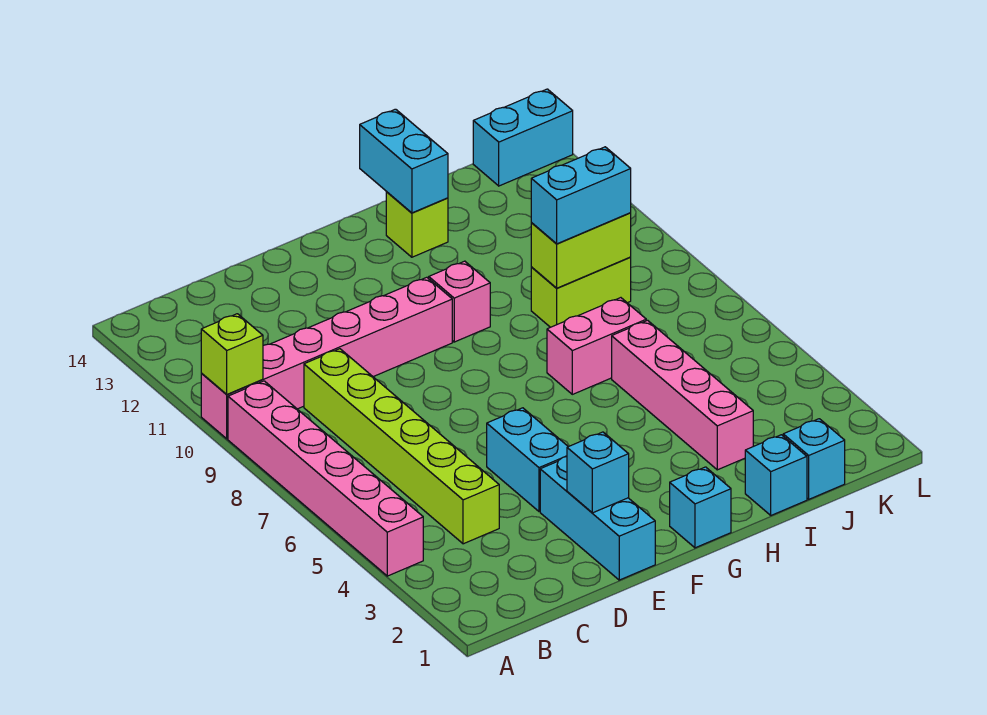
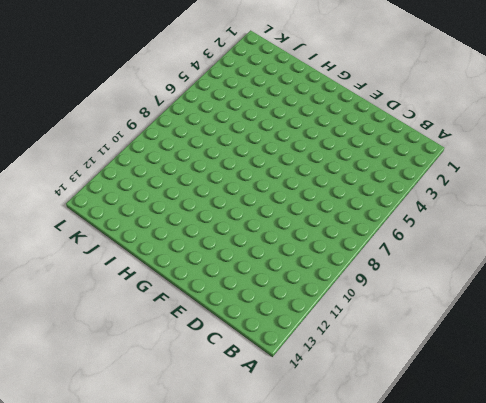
none -> pink 1x6 brick [228,381,423,576]
none -> pink 1x6 brick [201,277,452,439]
none -> lime 1x6 brick [304,349,499,544]

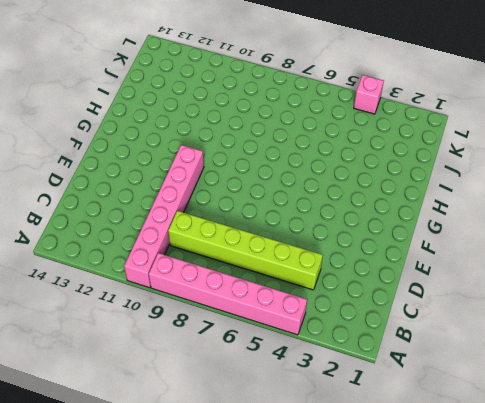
pink 1x1 brick [354,75,384,114] -> pink 1x1 brick moved to [429,261,490,342]
none -> cyan 1x3 brick [540,457,655,580]
none -> cyan 1x2 brick [487,408,568,511]
none -> cyan 1x1 brick [670,467,731,548]

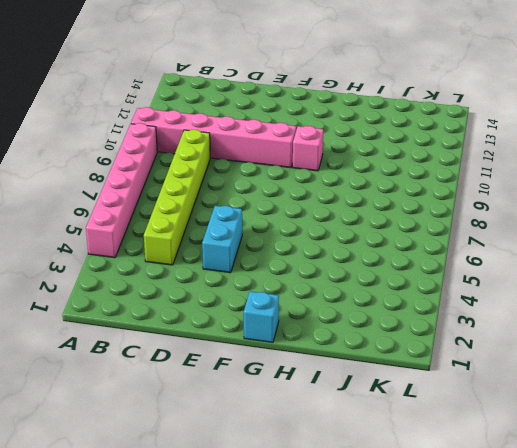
none -> cyan 1x3 brick [540,457,655,580]
none -> pink 1x2 brick [547,298,646,394]
none -> lime 1x1 brick [386,192,448,257]

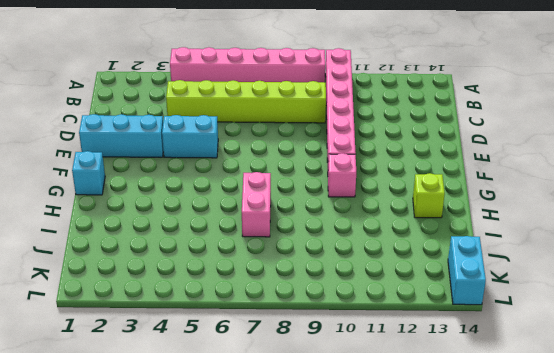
none -> cyan 1x1 brick [745,435,807,515]
none -> pink 1x4 brick [612,320,753,470]
none -> lime 1x2 brick [531,257,631,327]

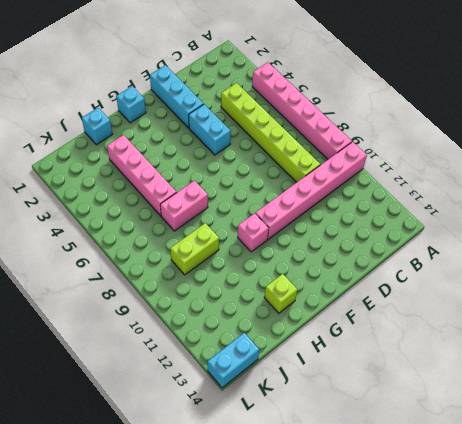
none -> cyan 1x1 brick [783,419,845,499]
none -> lime 1x1 brick [201,314,263,394]
none -> cyan 1x1 brick [567,432,629,513]

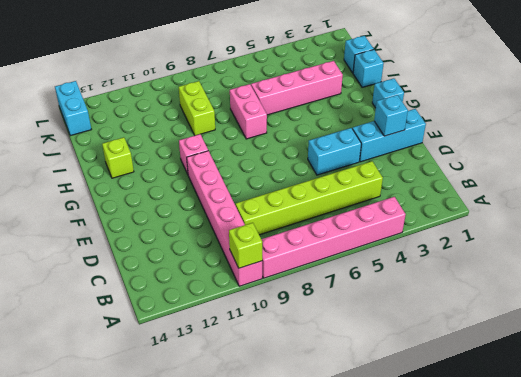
none -> cyan 1x2 brick [360,109,448,213]
none -> lime 1x2 brick [531,213,631,288]
none -> cyan 1x2 brick [531,147,631,244]

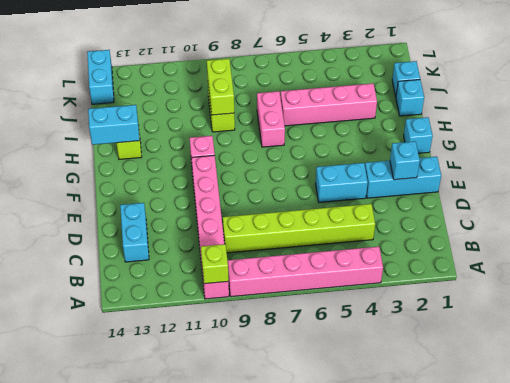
cyan 1x2 brick [120,203,149,262] -> cyan 1x2 brick moved to [531,147,631,244]

